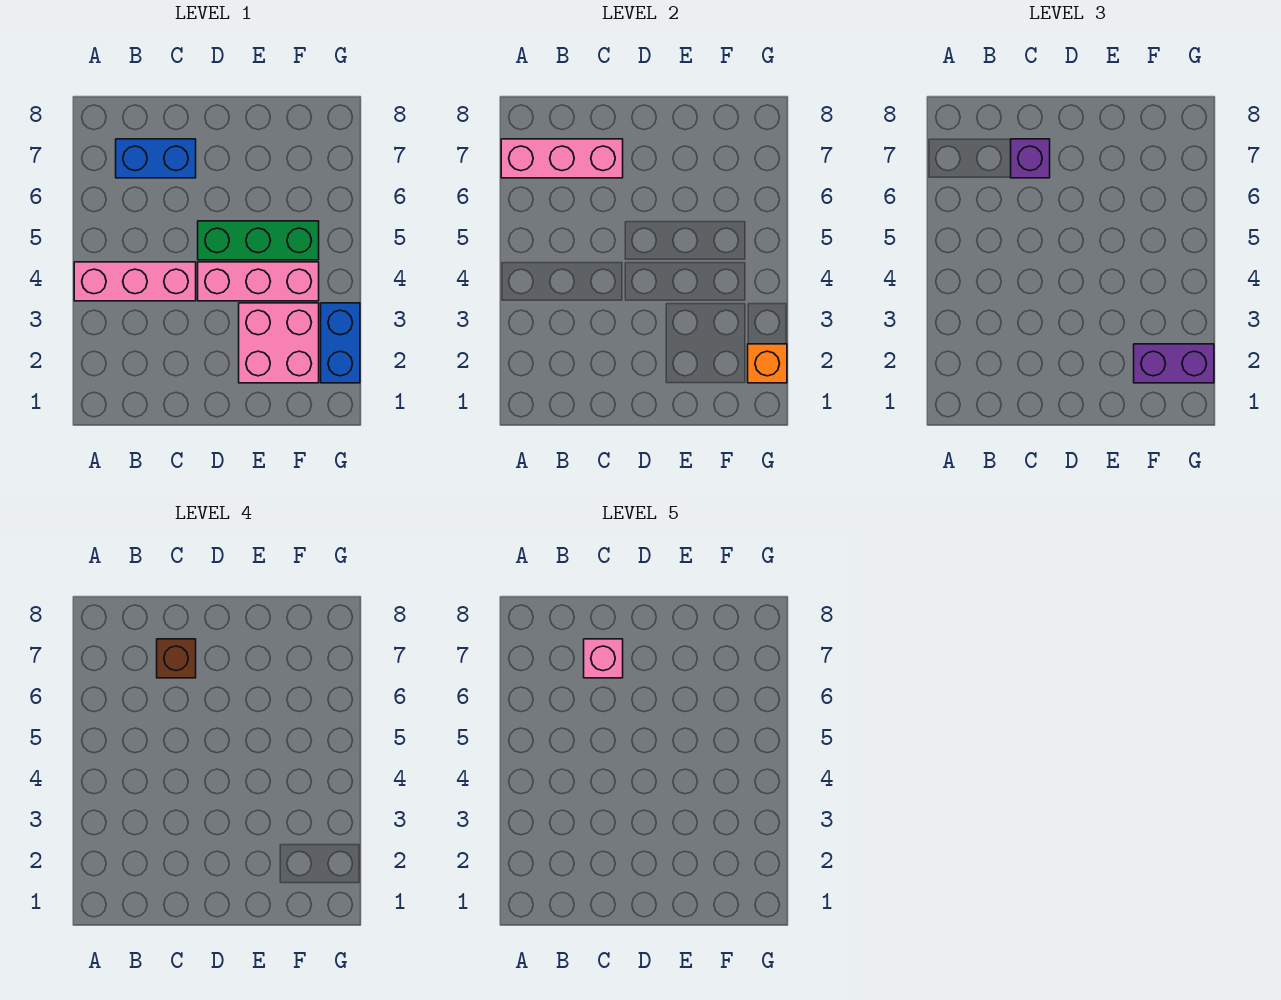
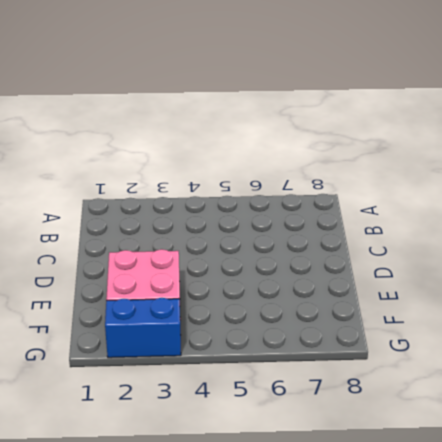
none -> pink 1x3 brick [74,262,196,301]
none -> blue 1x2 brick [116,139,196,178]
none -> pink 1x3 brick [198,262,319,301]

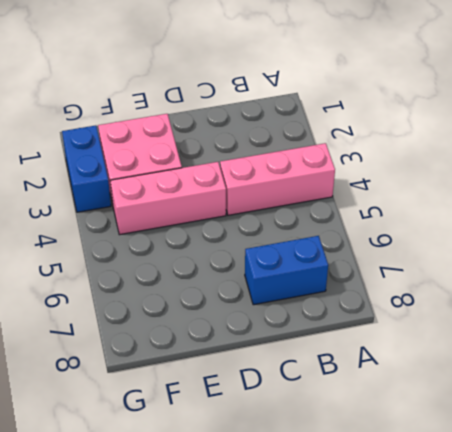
none -> green 1x3 brick [198,221,319,260]
none -> pink 1x3 brick [501,139,623,178]
none -> orange 1x1 brick [748,344,787,383]

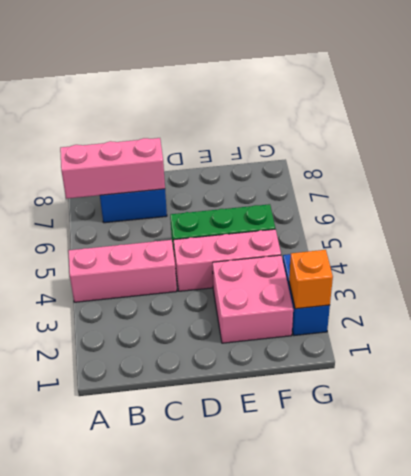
none -> purple 1x1 brick [1011,139,1050,178]
none -> purple 1x2 brick [1134,344,1214,383]
none -> brown 1x1 brick [157,639,196,678]

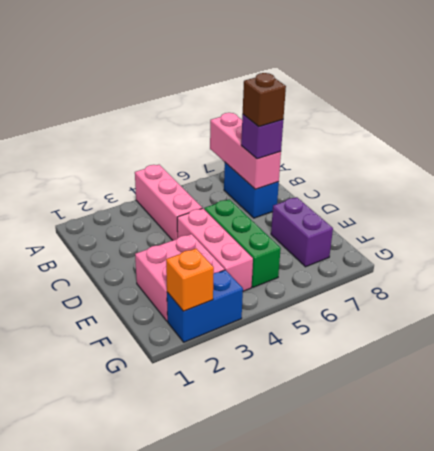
purple 1x2 brick [271,197,333,267] -> purple 1x2 brick moved to [1134,344,1214,383]
none -> pink 1x1 brick [584,639,623,678]

